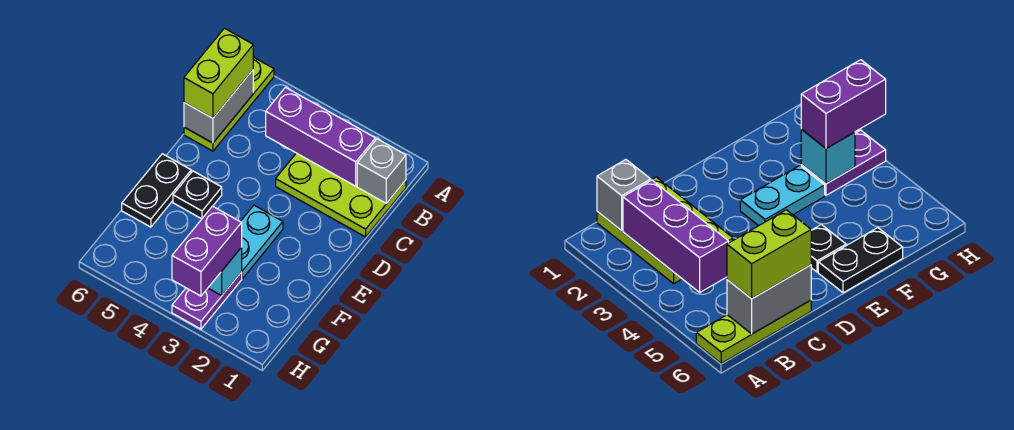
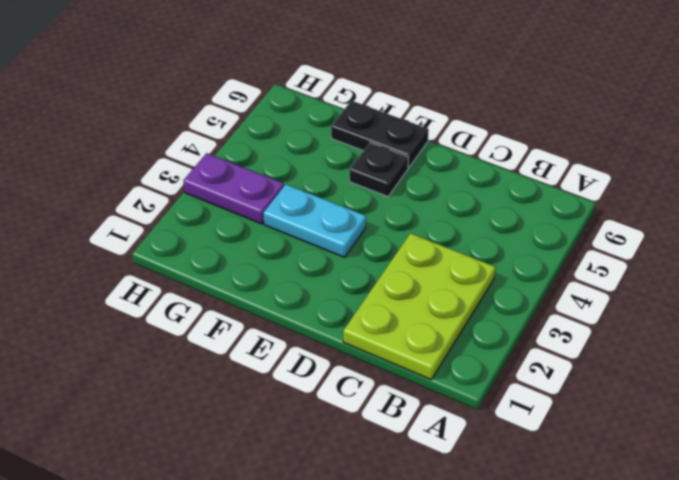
none -> lime 1x3 plate [184,57,274,151]
none -> grey 1x1 brick [357,139,406,203]
none -> purple 1x3 brick [266,87,376,186]

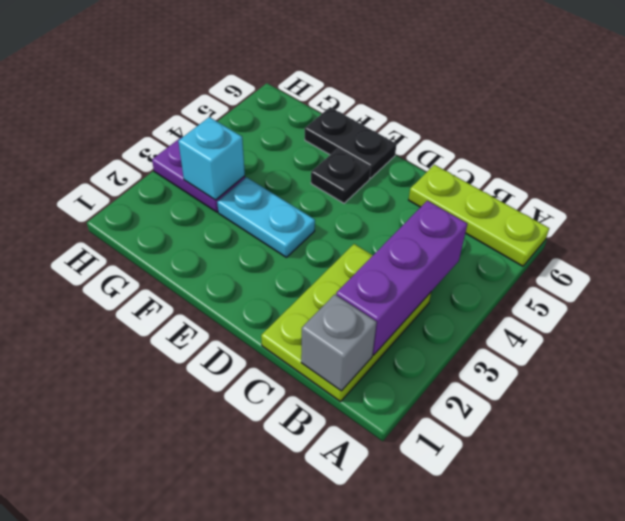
none -> grey 1x2 brick [184,70,253,143]
none -> lime 1x2 brick [184,28,253,118]
none -> purple 1x2 brick [172,206,242,296]

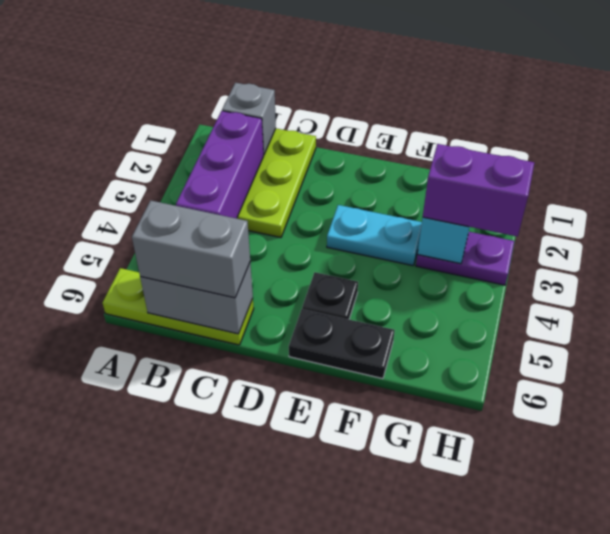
grey 1x2 brick [132,200,250,298] -> lime 1x2 brick [184,28,253,118]

